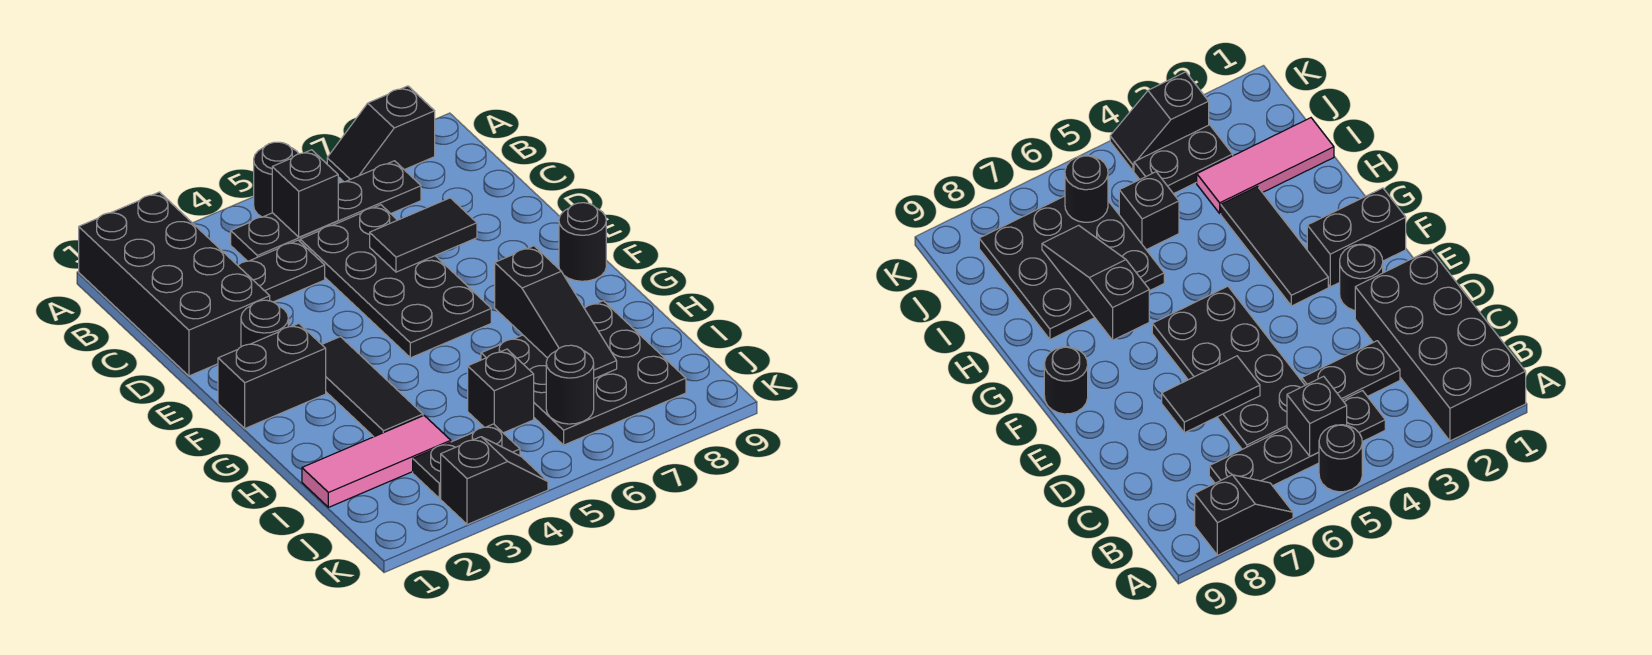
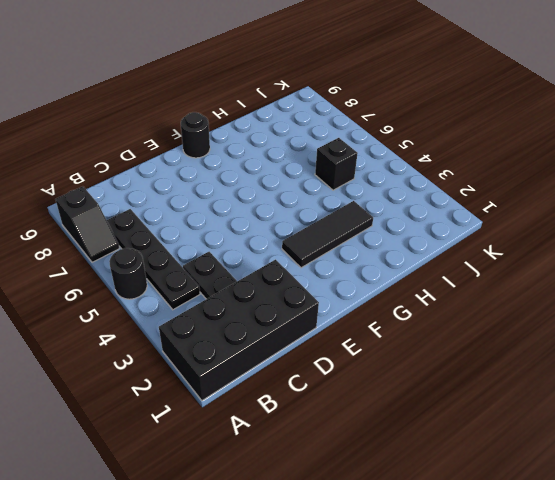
none -> black 2x4 plate [300,205,491,358]
none -> black 1x1 round brick [241,300,288,347]
none -> black 1x2 brick [218,324,326,428]

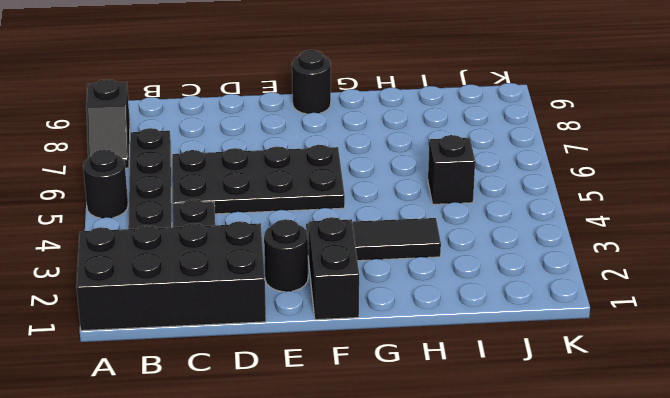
none -> black 3x3 plate [481,301,686,445]
none -> pink 1x3 tile [302,415,451,507]
none -> black 1x2 plate [413,424,520,498]

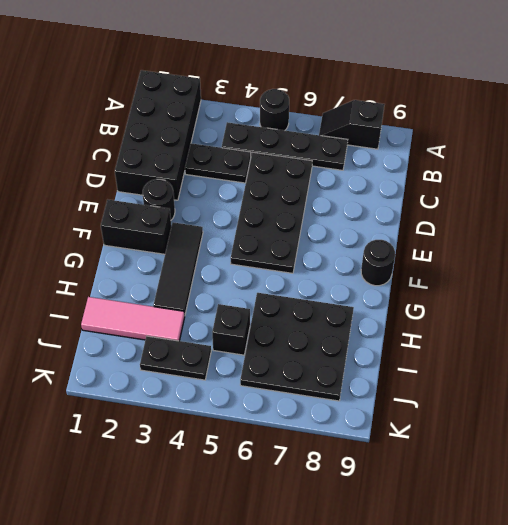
none -> black 1x2 slope [441,437,548,525]
none -> black 1x1 brick [272,150,338,237]
none -> black 1x2 tile [370,198,477,272]

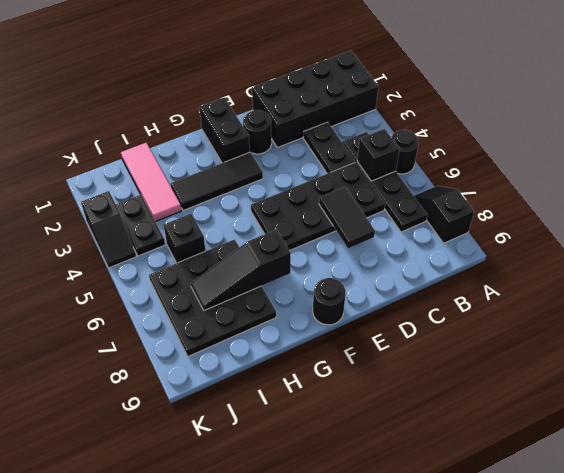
none -> black 1x1 round brick [546,345,594,424]

